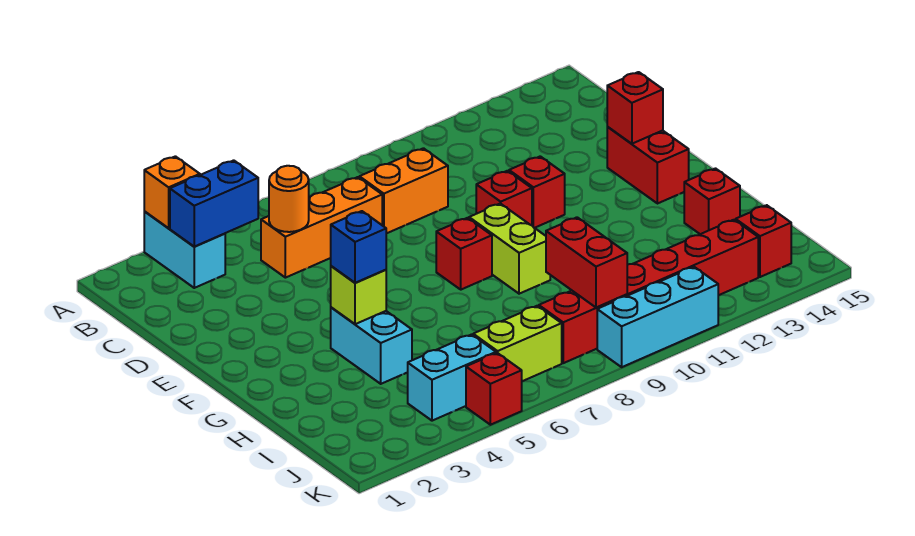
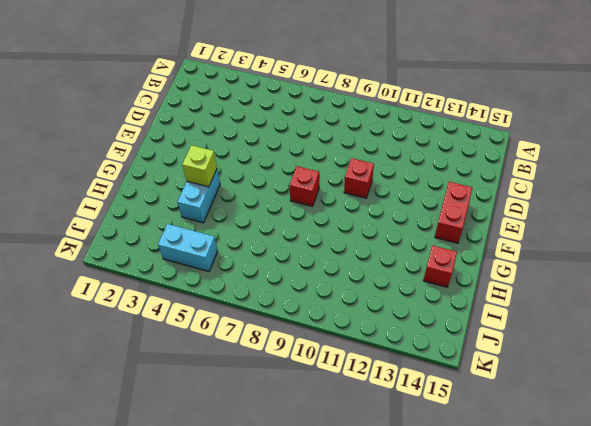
none -> cyan 1x2 brick [144,212,225,288]
none -> orange 1x3 brick [261,177,382,278]
none -> orange 1x2 brick [359,148,448,234]

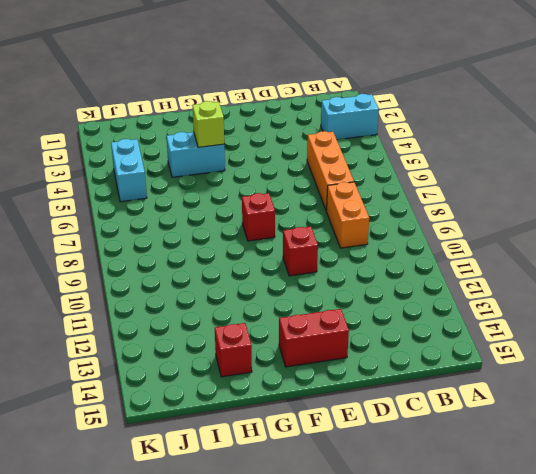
none -> red 1x1 brick [509,156,565,228]
none -> lime 1x2 brick [469,203,550,294]
none -> lime 1x2 brick [473,306,562,381]

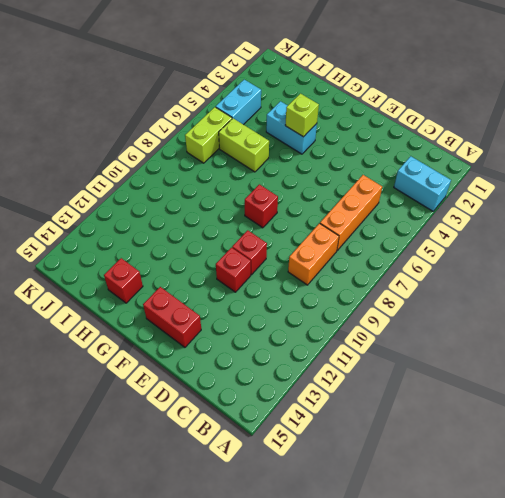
lime 1x2 brick [219,118,269,172] -> lime 1x2 brick moved to [469,203,550,294]
none -> red 1x6 brick [539,220,758,363]
none -> red 1x1 brick [736,205,791,277]
none -> red 1x1 brick [466,353,522,425]

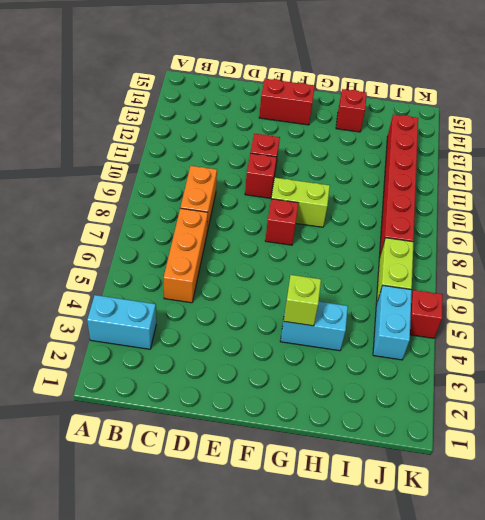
none -> red 1x1 brick [736,205,791,277]
none -> cyan 1x3 brick [597,267,719,367]
none -> orange 1x1 brick [144,156,200,228]

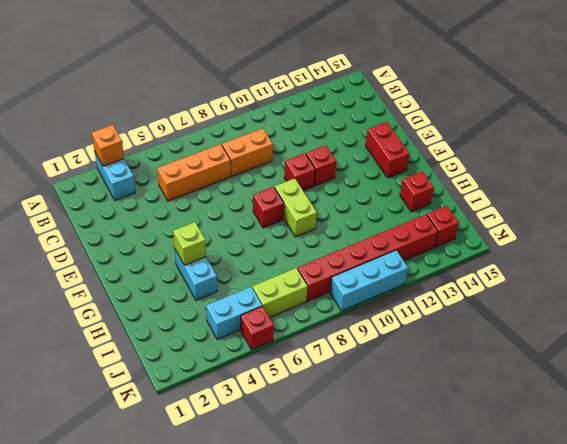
none -> blue 1x2 brick [170,160,258,247]
none -> orange 1x1 round brick [269,166,309,232]
none -> red 1x1 brick [607,72,663,144]

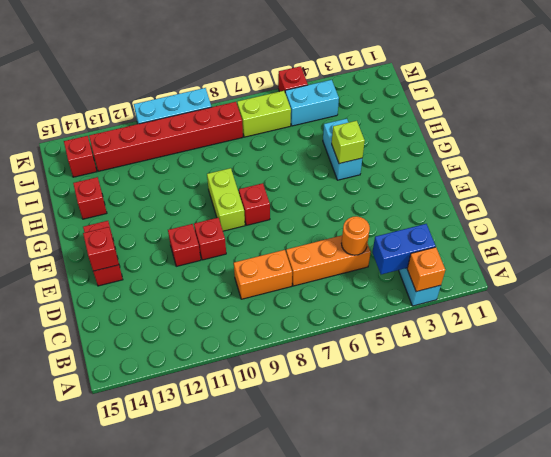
none -> red 1x2 brick [546,217,627,307]
none -> blue 1x1 brick [331,211,386,283]

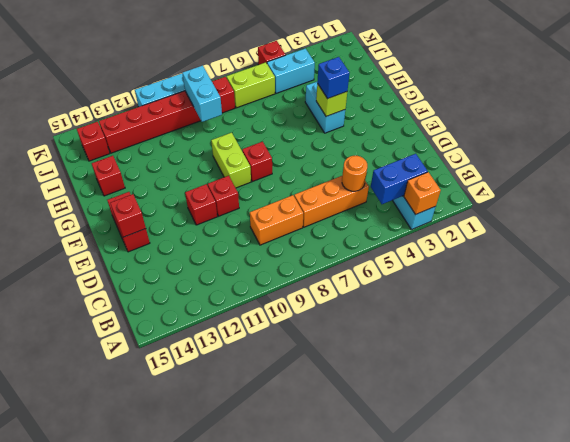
cyan 1x2 brick [182,65,222,122] -> red 1x2 brick [546,217,627,307]

